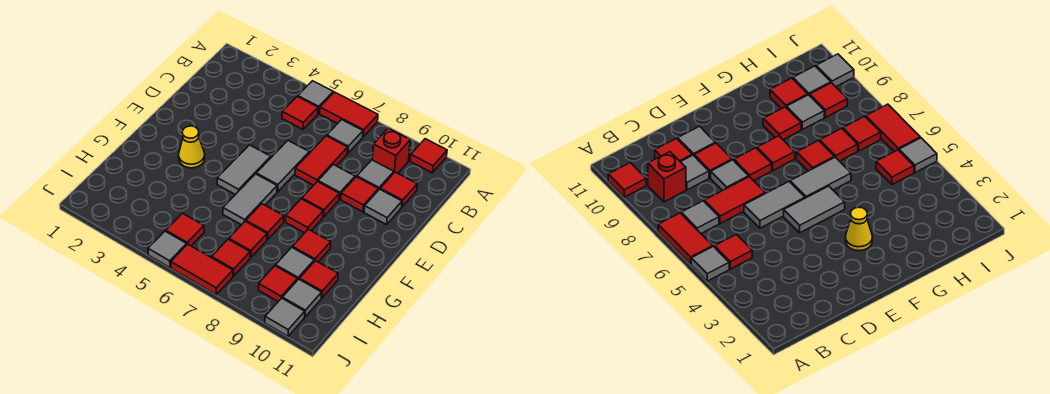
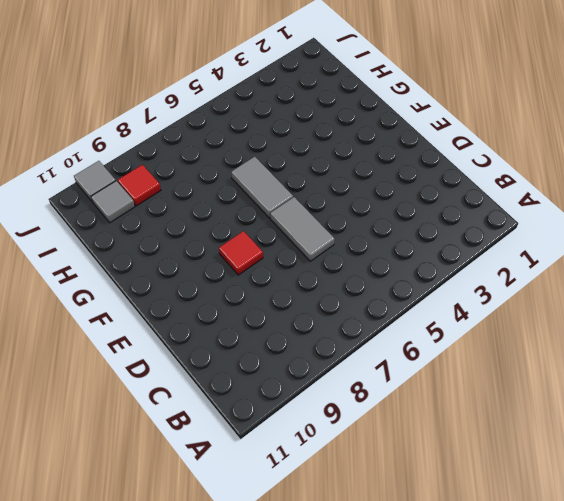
none -> grey 1x1 tile [298,81,333,113]
none -> red 1x2 tile [320,92,378,137]
none -> red 1x1 tile [410,139,447,173]
none -> red 1x1 tile [282,96,318,129]

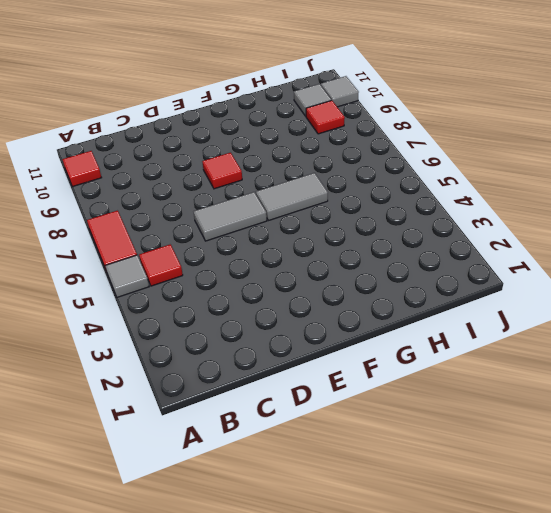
none -> grey 1x1 tile [327,120,363,153]
none -> red 1x1 brick [372,128,410,173]
none -> red 1x2 tile [295,136,348,185]
none -> grey 1x1 tile [357,160,394,190]

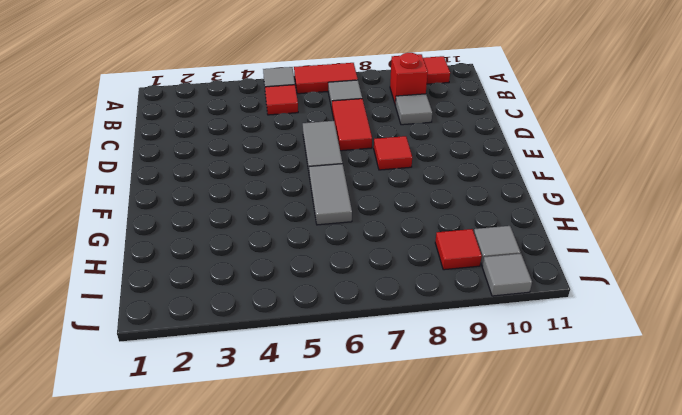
none -> red 1x1 tile [380,172,417,207]
none -> grey 1x1 tile [318,165,355,199]
none -> red 1x1 tile [341,177,378,212]
none -> grey 1x1 tile [364,189,402,225]

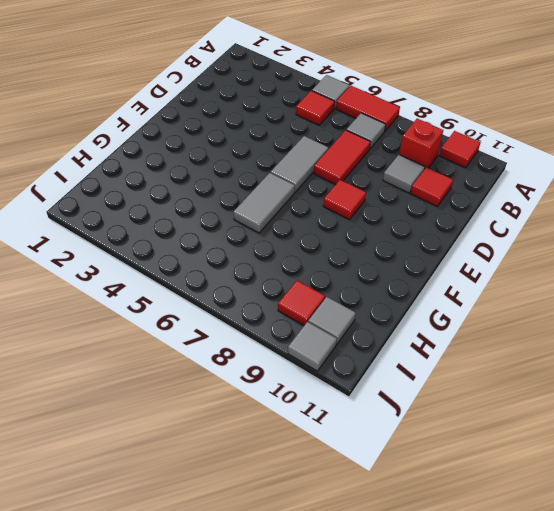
none -> grey 1x1 tile [318,165,355,199]
none -> red 1x1 tile [341,177,378,212]
none -> grey 1x1 tile [364,189,402,225]
none -> grey 1x2 tile [217,145,271,195]

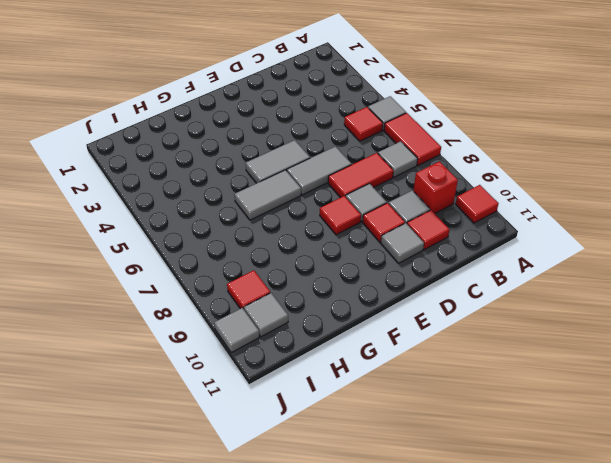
none -> yellow 1x1 cone [178,126,205,168]
none -> red 1x1 tile [286,199,323,233]
none -> red 1x1 tile [246,204,284,239]
none -> red 1x1 tile [292,229,331,262]

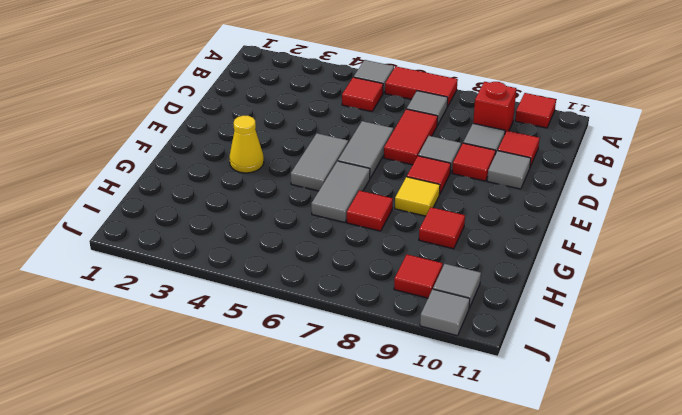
yellow 1x1 tile [395,177,440,216] -> red 1x1 tile [286,199,323,233]
none -> red 1x1 tile [229,221,267,257]
none -> grey 1x1 tile [276,247,314,280]
none -> red 1x1 tile [299,261,338,298]
none -> red 1x1 tile [166,213,204,246]

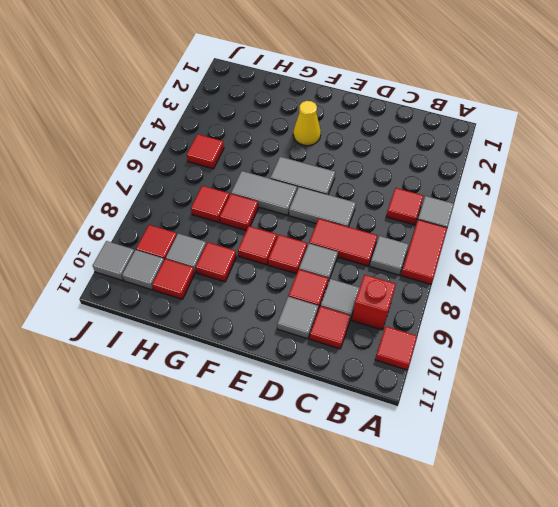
none -> red 1x1 tile [212,239,250,276]
none -> grey 1x1 tile [148,231,187,268]
none -> red 1x2 tile [171,244,233,295]

